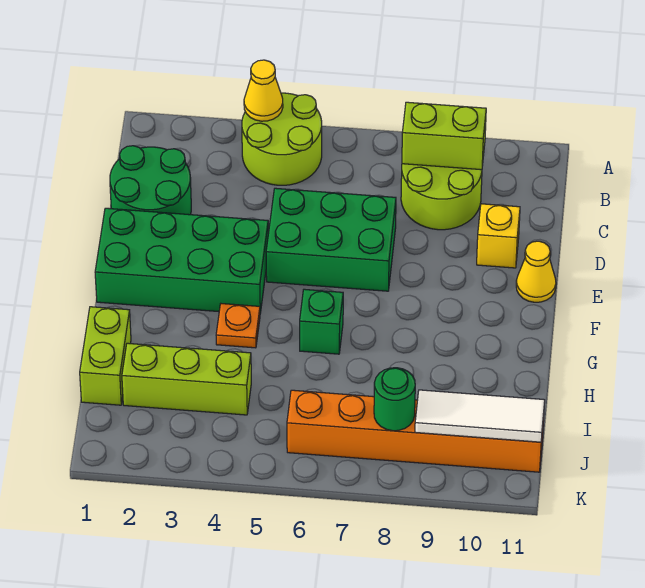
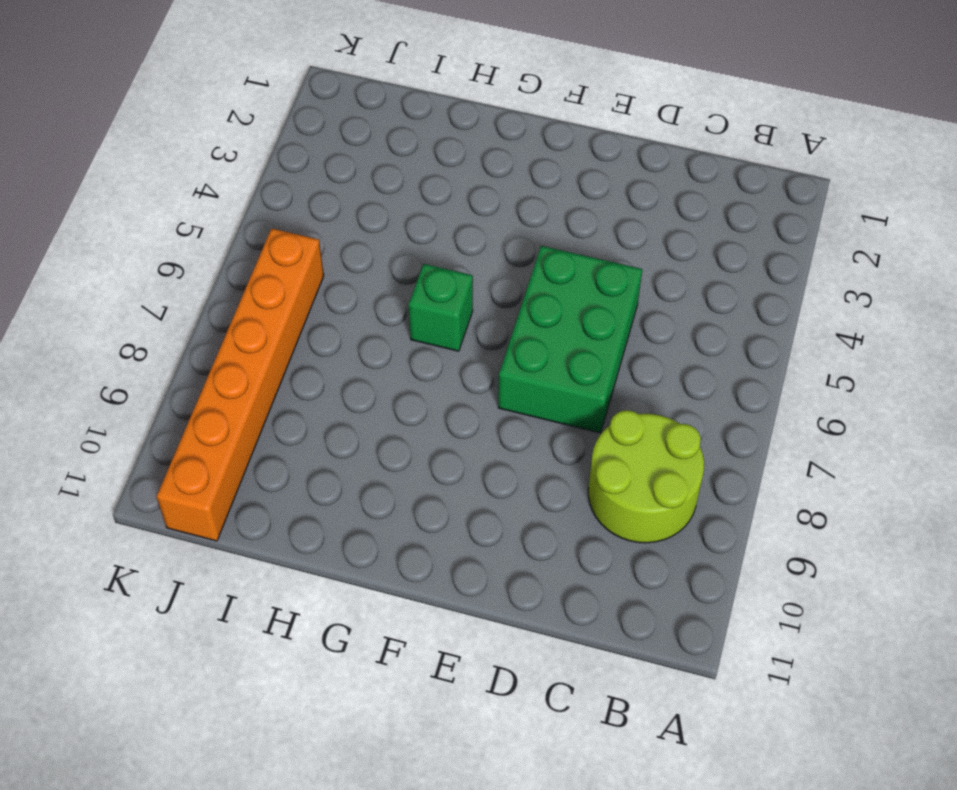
none -> lime 2x2 round brick [242,93,322,185]
none -> green 2x2 round brick [110,146,191,215]
none -> yellow 1x1 brick [477,204,520,268]

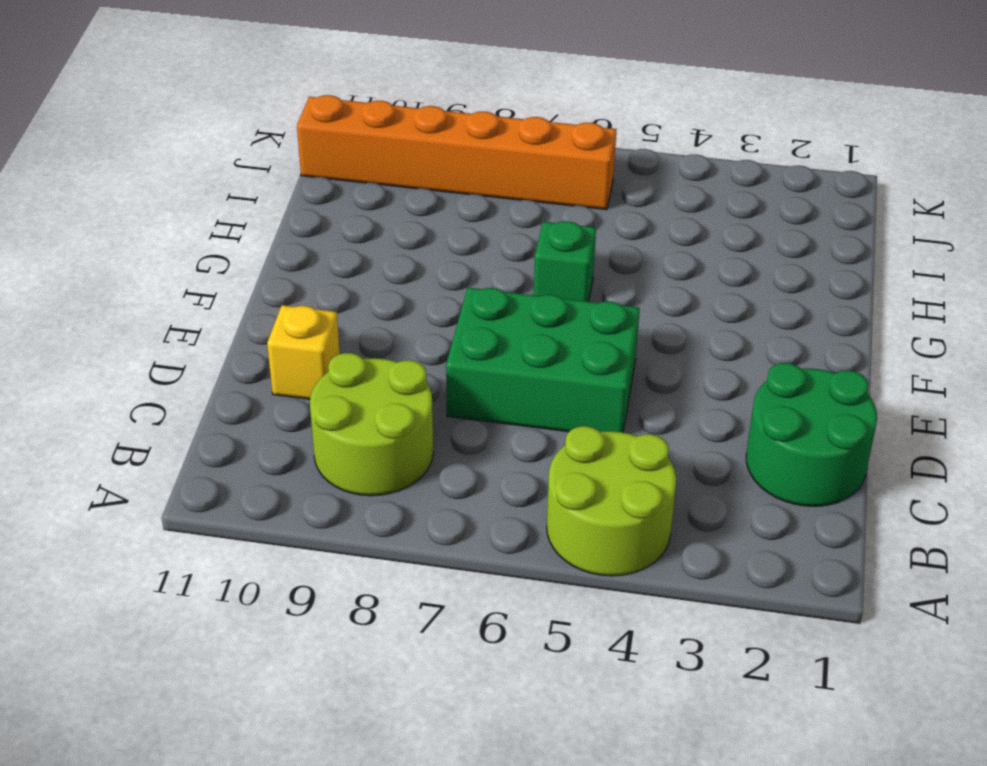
none -> green 2x4 brick [95,208,268,313]
none -> yellow 1x1 cone [516,241,556,302]
none -> orange 1x1 plate [216,304,260,348]

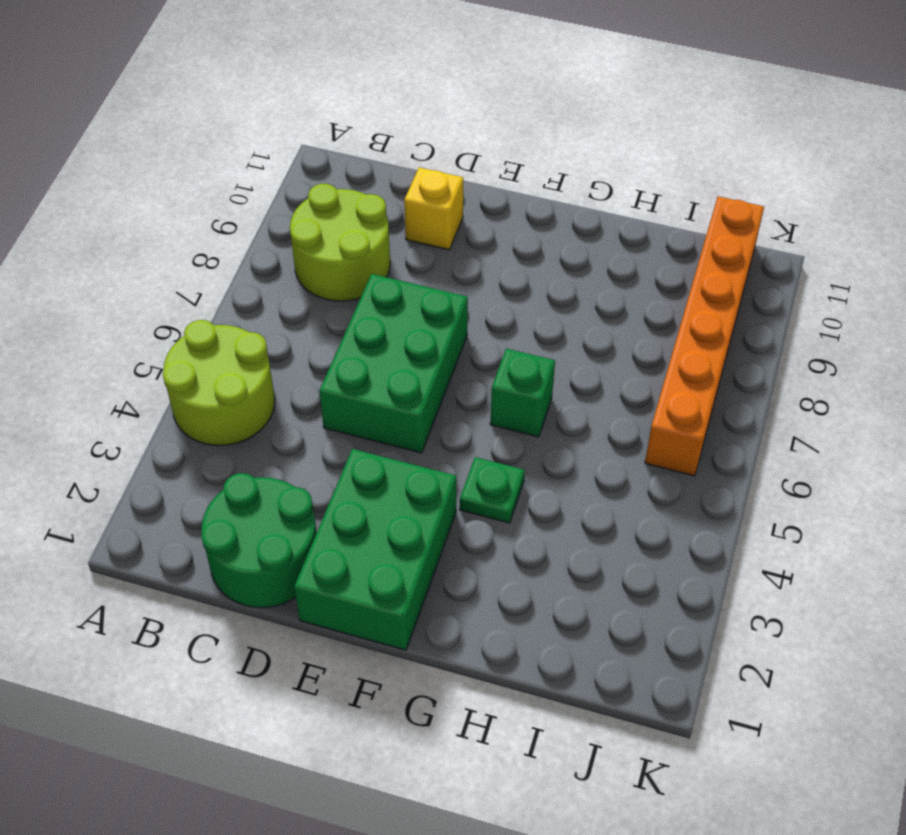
green 2x3 brick [294,449,456,650] -> green 2x4 brick [95,208,268,313]
green 1x1 plate [460,457,525,523] -> orange 1x1 plate [216,304,260,348]
none -> yellow 1x1 cone [516,241,556,302]
none -> lime 1x2 brick [80,307,131,405]
none -> lime 1x3 brick [122,343,251,415]

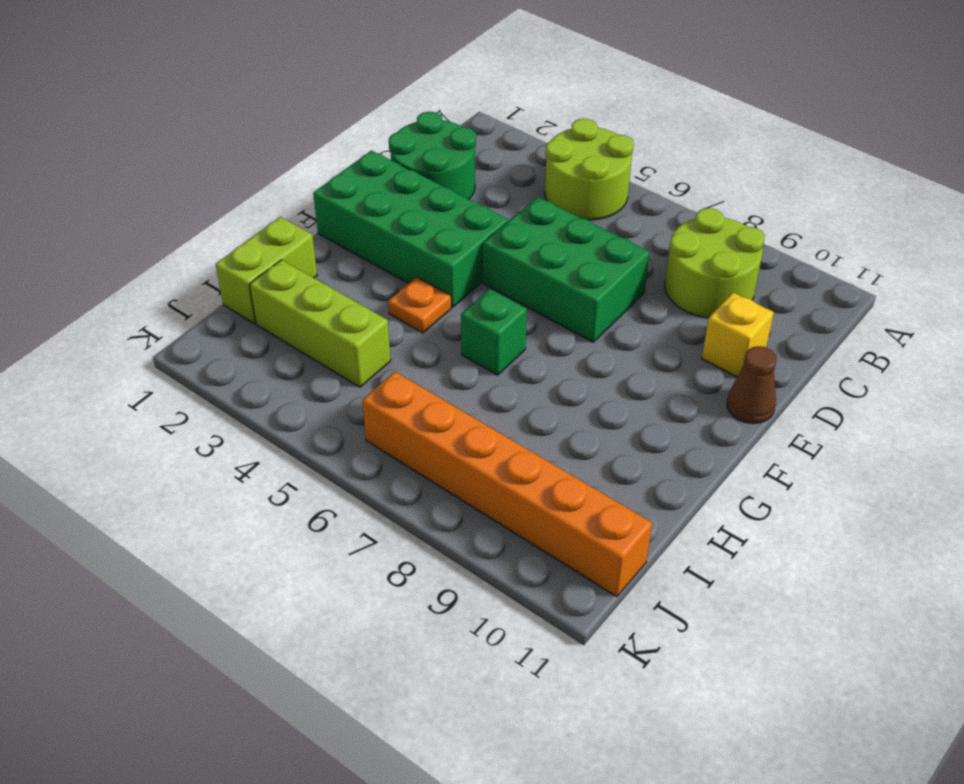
brown 1x1 cone [727,346,777,423] -> yellow 1x1 cone [516,241,556,302]
none -> yellow 1x1 cone [244,60,283,121]
none -> lime 1x2 brick [402,102,486,170]
none -> green 1x1 round brick [374,368,415,431]

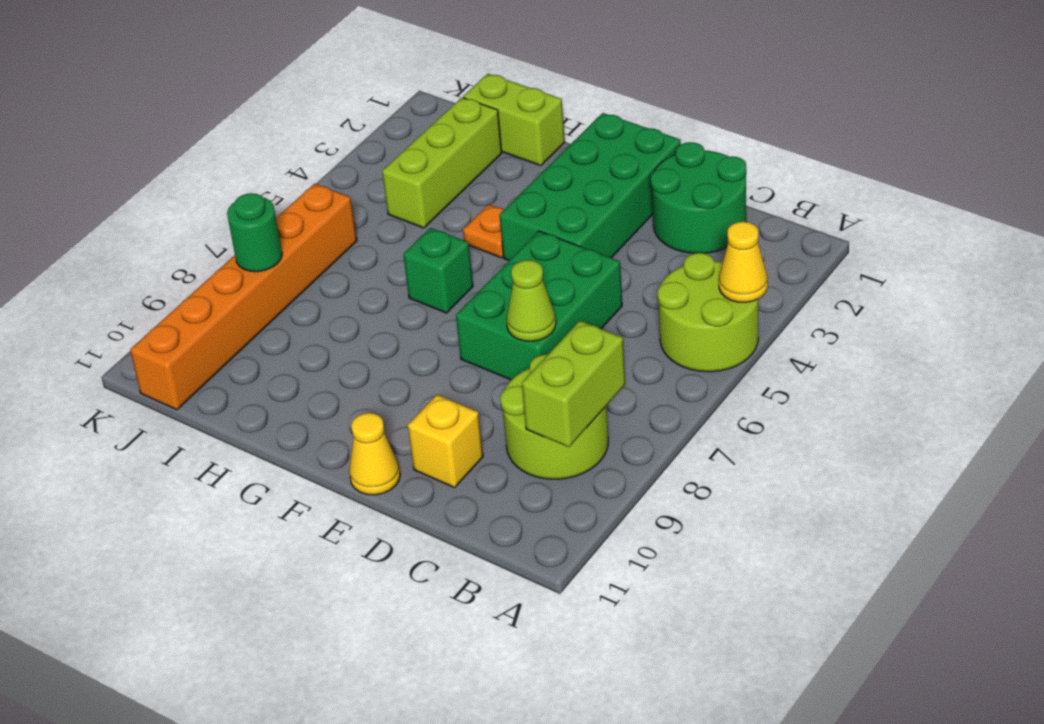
lime 1x1 cone [507,260,556,341] -> none
none -> white 1x3 tile [415,390,545,442]

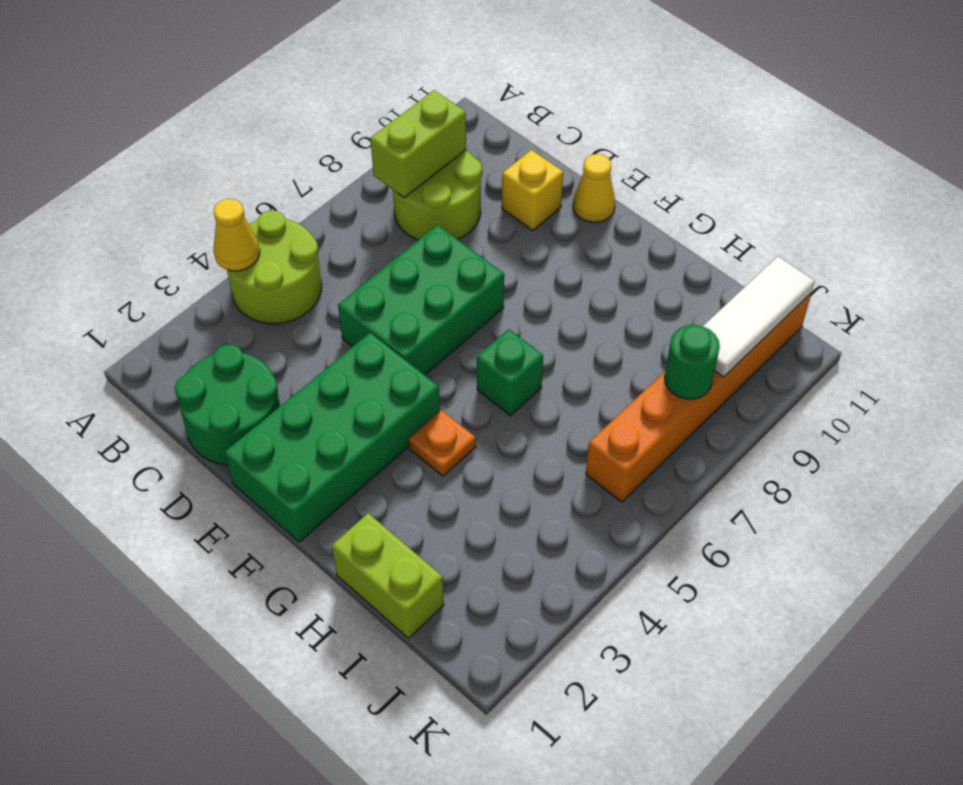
none -> lime 1x3 brick [122,343,251,415]

